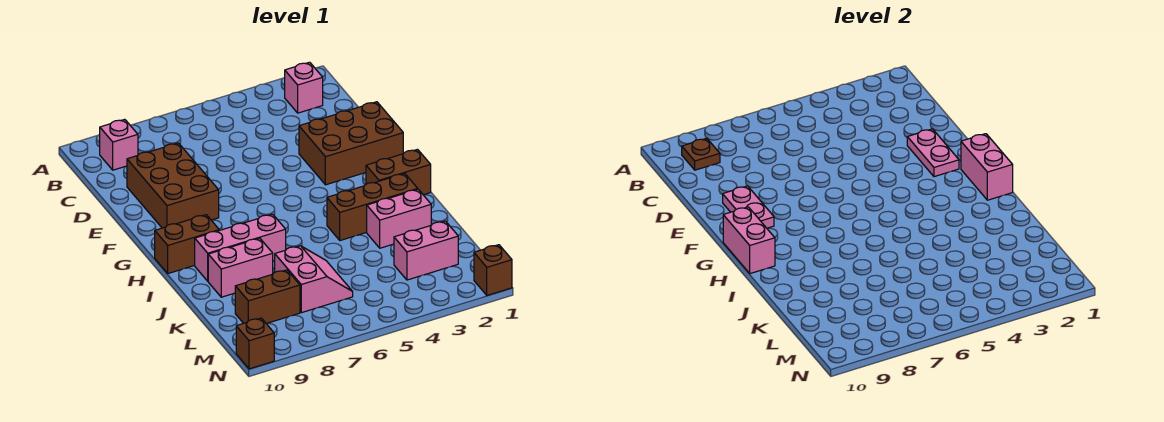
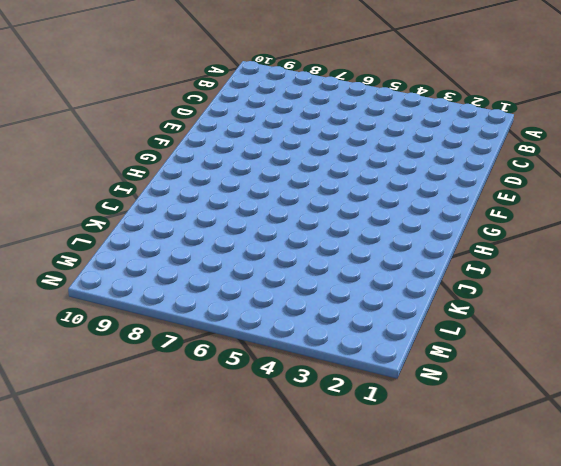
none -> pink 1x1 brick [285,62,323,113]
none -> pink 1x1 brick [100,119,138,170]
none -> brown 2x3 brick [127,143,219,228]

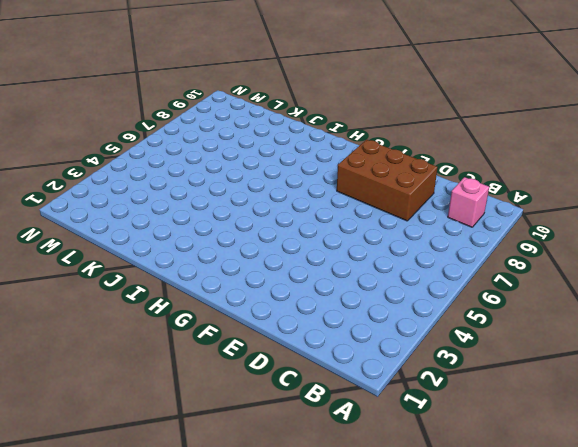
none -> pink 1x1 brick [285,62,323,113]
none -> brown 2x3 brick [299,102,403,185]
none -> brown 1x2 brick [366,149,431,195]

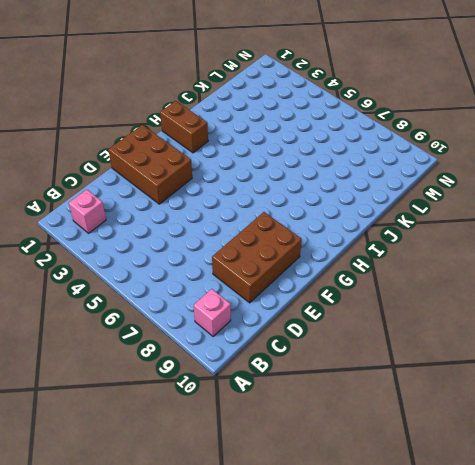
none -> brown 1x2 brick [155,215,219,274]
none -> brown 1x3 brick [327,173,417,240]
none -> pink 1x3 brick [195,214,286,281]

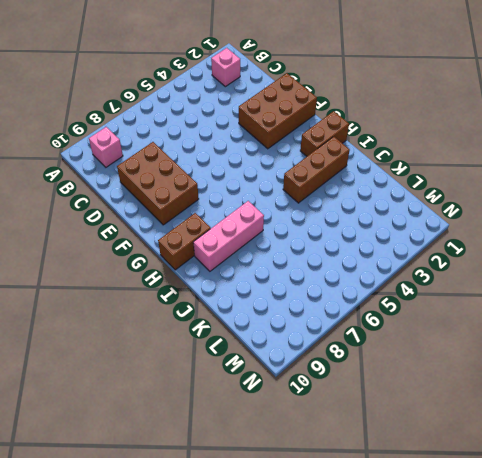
none -> pink 1x2 brick [367,189,431,248]
none -> pink 1x2 brick [208,238,273,297]
none -> pink 2x2 slope [275,246,353,313]

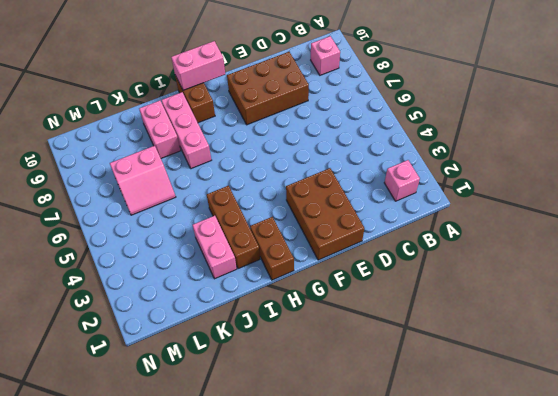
none -> pink 1x2 brick [394,221,458,280]
none -> brown 1x2 brick [235,270,300,324]
none -> brown 1x1 brick [474,245,512,295]

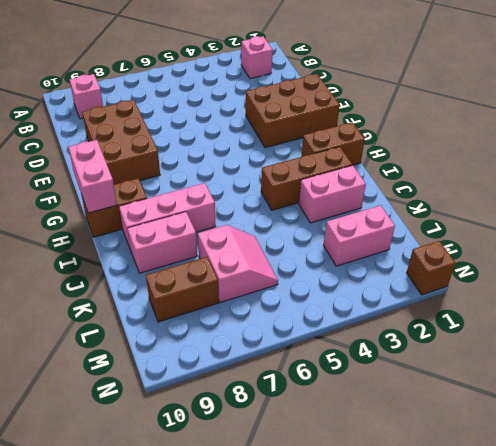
none -> brown 1x1 brick [236,318,274,369]
none -> brown 1x1 plate [682,138,720,170]
none -> pink 1x2 plate [907,129,959,177]

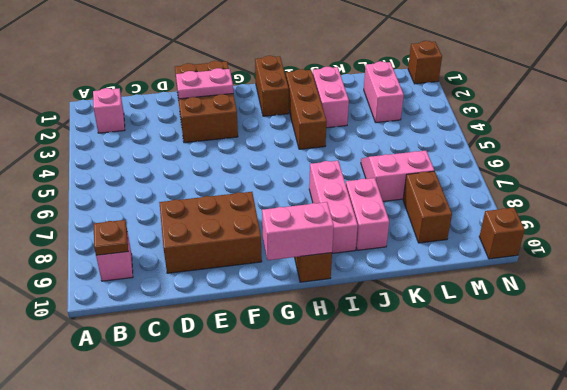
none -> pink 1x2 plate [723,186,774,228]
none -> pink 1x2 brick [961,134,1013,200]

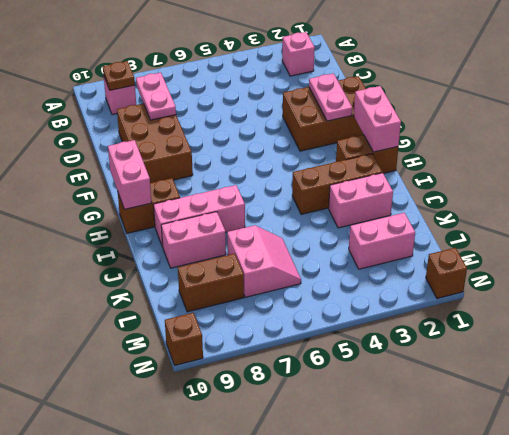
pink 1x2 plate [136,73,176,120] -> pink 1x2 plate moved to [723,186,774,228]

